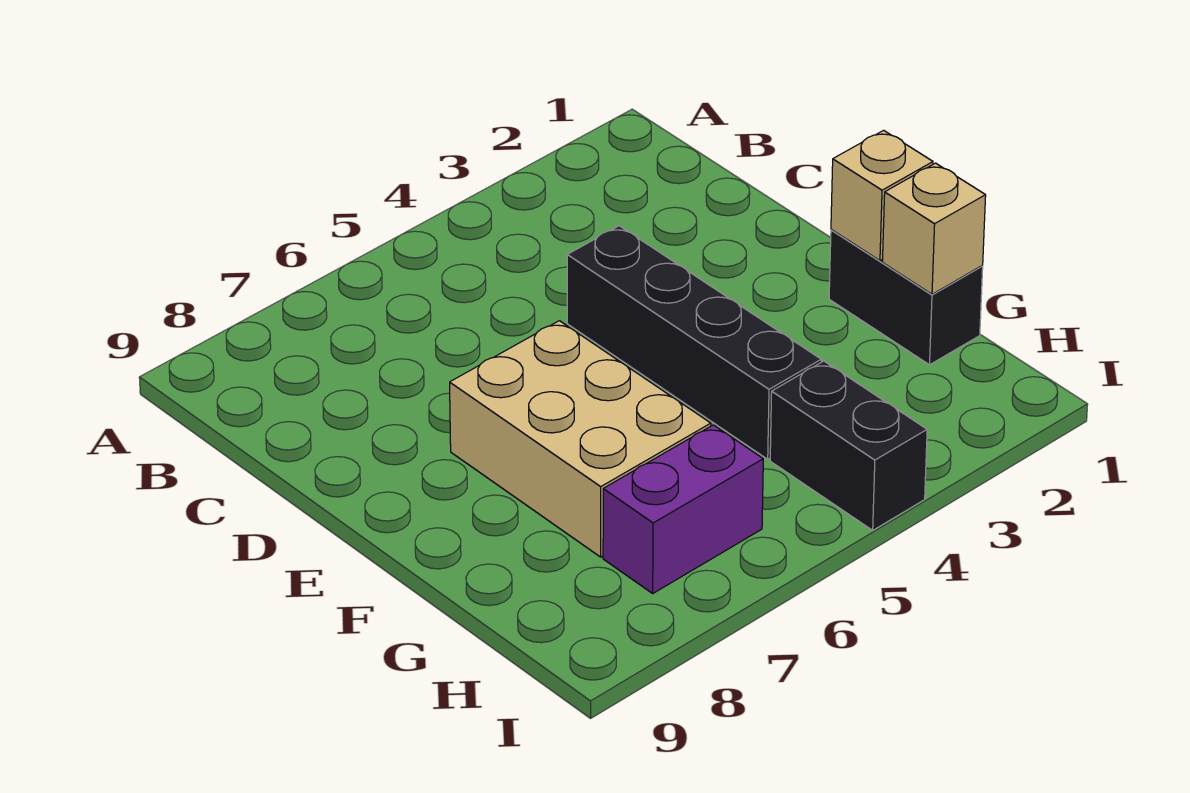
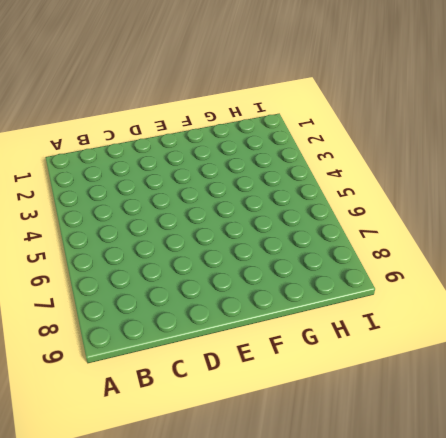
none -> black 1x4 brick [567,226,821,459]
none -> tan 2x3 brick [450,321,711,557]

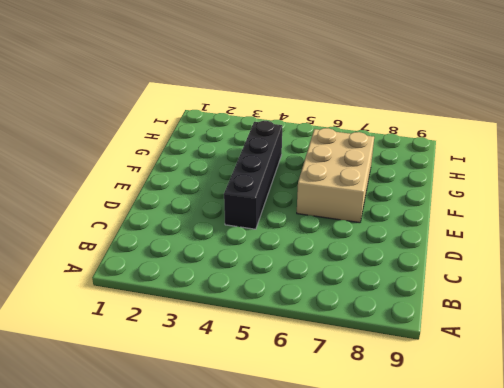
none -> black 1x2 brick [829,230,983,365]
none -> black 1x2 brick [770,361,927,530]

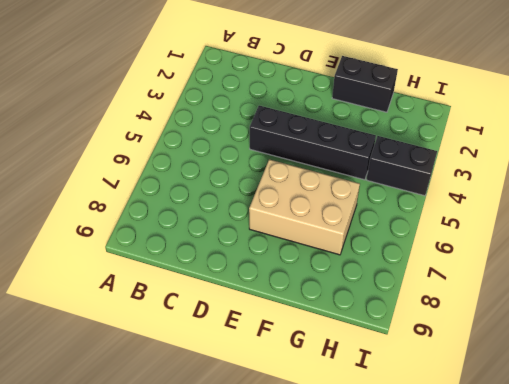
none -> purple 1x2 brick [603,425,763,593]
none -> tan 1x1 brick [831,130,933,261]

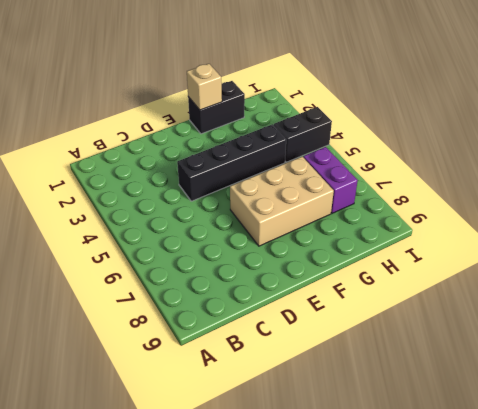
none -> tan 1x1 brick [882,163,986,294]

